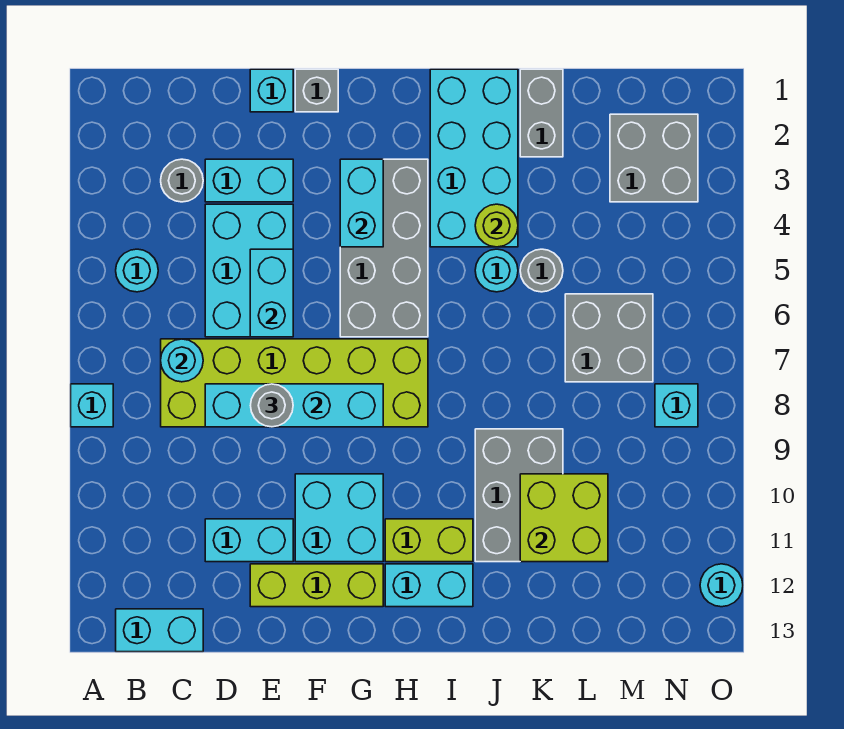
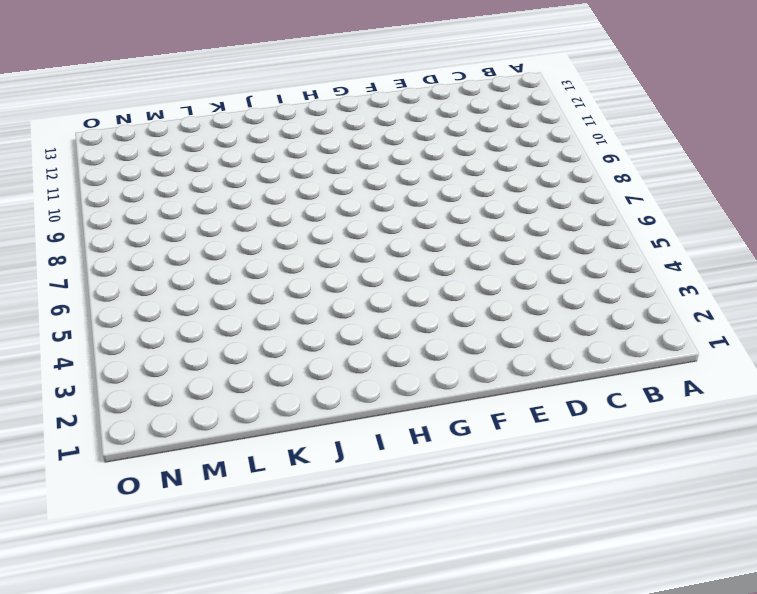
none -> cyan 1x1 brick [71,384,113,427]
none -> cyan 1x1 round brick [116,249,158,292]
none -> cyan 1x2 brick [116,609,203,652]
none -> grey 1x1 round brick [161,159,203,202]

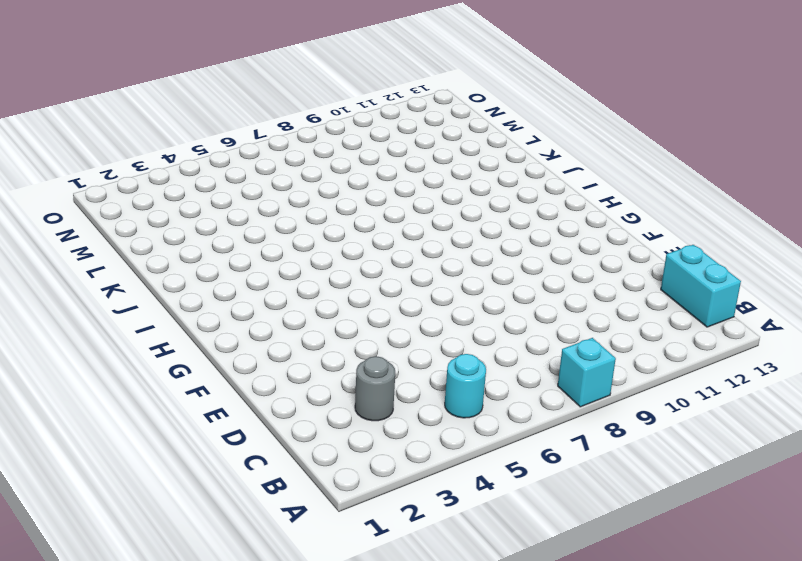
none -> lime 2x6 brick [161,339,428,427]
none -> cyan 1x2 brick [205,159,293,202]
none -> cyan 2x3 brick [205,204,293,337]
none -> cyan 1x2 brick [205,519,293,562]

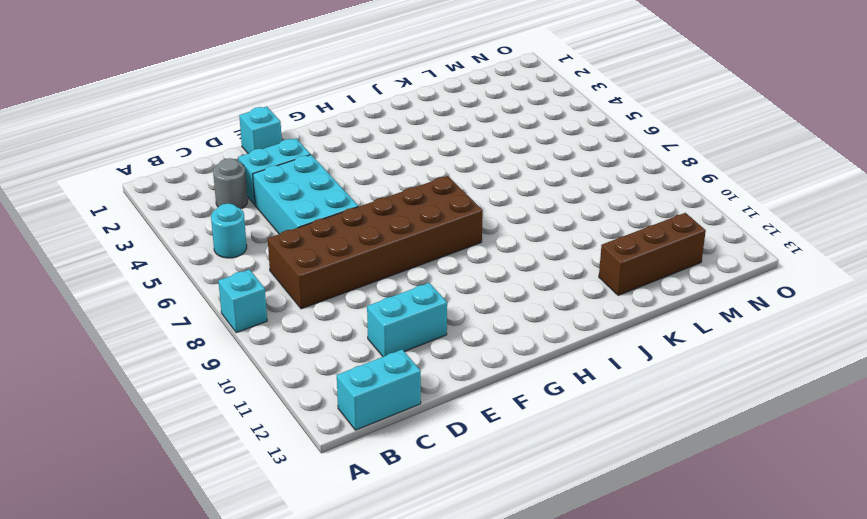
brown 2x6 brick [268,176,483,309] -> lime 2x6 brick [161,339,428,427]
brown 1x3 brick [599,213,706,295] -> none
none -> lime 1x3 brick [250,564,383,607]
none -> grey 1x1 brick [295,69,338,112]
none -> cyan 2x2 brick [295,474,383,562]
none -> grey 2x4 brick [340,159,428,337]

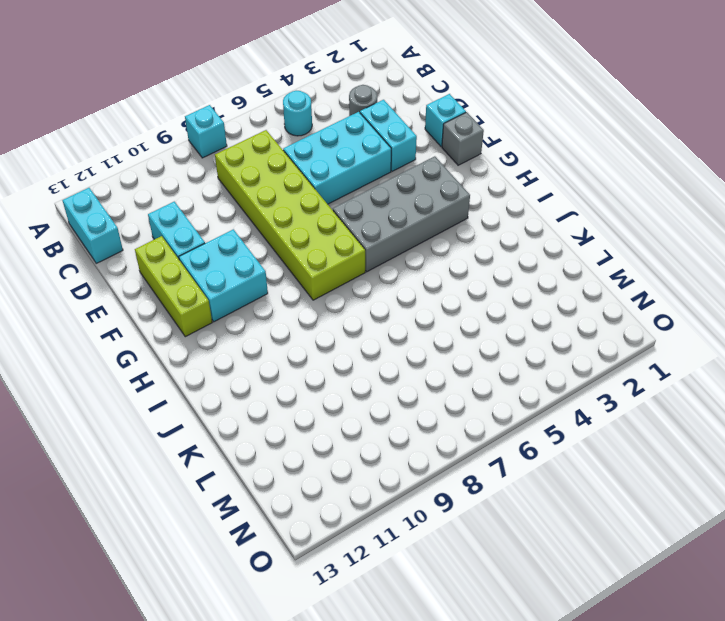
none -> lime 1x2 brick [385,519,473,562]
none -> cyan 1x2 brick [385,564,473,607]
none -> cyan 2x4 brick [430,69,518,247]
none -> cyan 1x1 round brick [475,249,518,292]

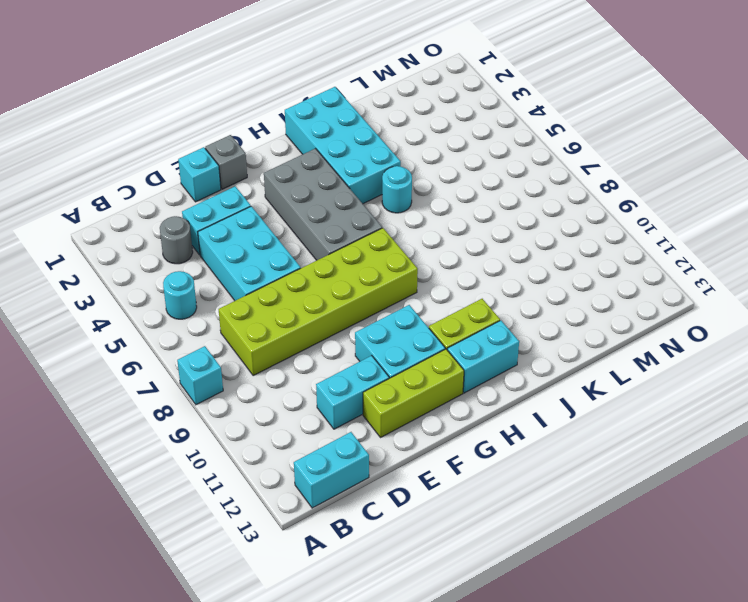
none -> grey 2x3 brick [475,429,563,562]
none -> grey 1x2 brick [520,69,563,157]
none -> grey 1x1 round brick [520,249,563,292]
none -> grey 2x2 brick [565,294,653,382]

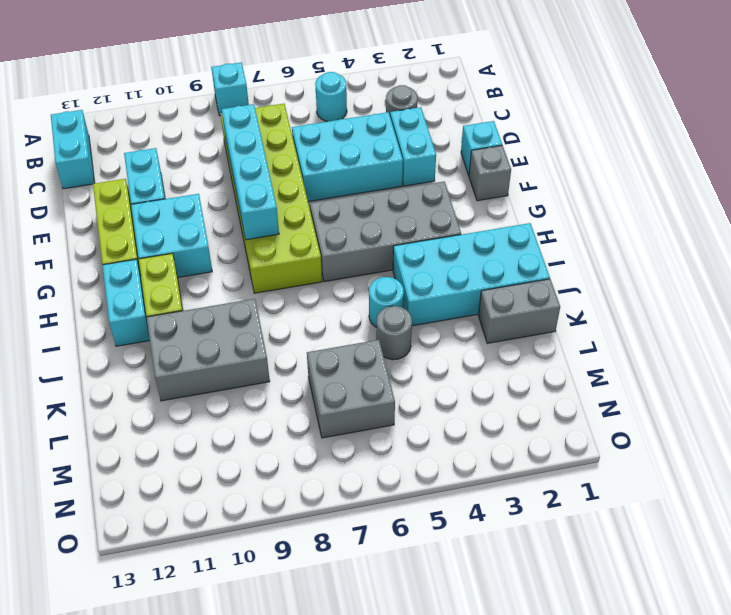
none -> grey 2x2 brick [610,114,698,202]
none -> cyan 1x1 brick [655,384,698,427]
none -> cyan 1x1 round brick [700,564,743,607]
none -> cyan 1x1 round brick [161,339,203,382]

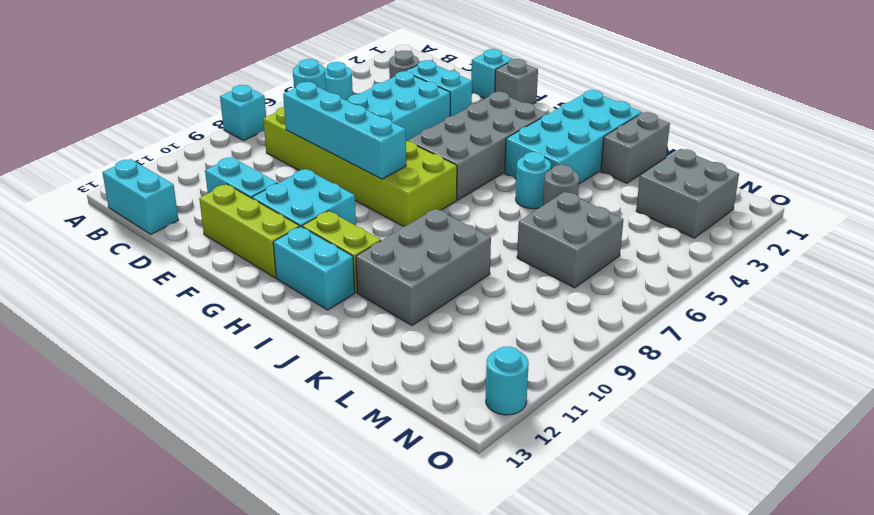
none -> cyan 1x1 brick [655,384,698,427]
none -> cyan 1x2 brick [250,249,293,337]
none -> cyan 1x2 brick [340,159,383,247]
none -> lime 1x1 round brick [475,204,518,247]

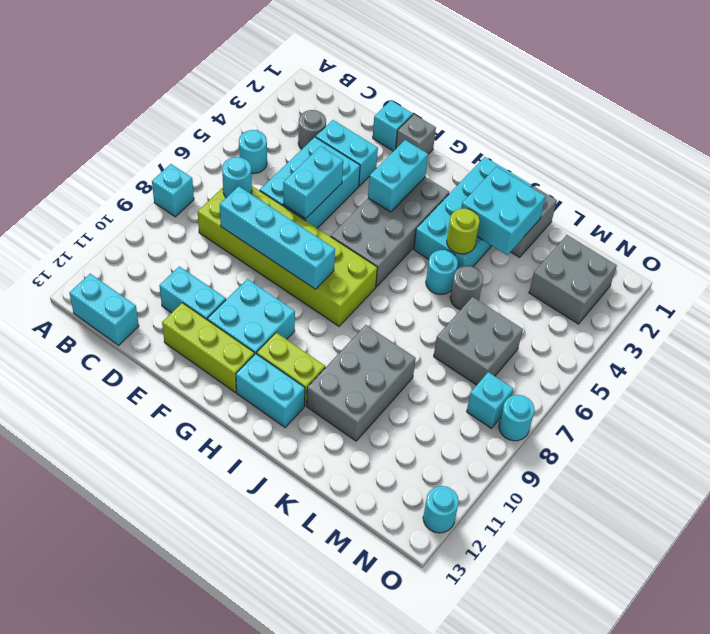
cyan 2x2 brick [461,167,546,255] -> none
cyan 1x1 round brick [499,395,535,441] -> none
none -> lime 2x2 brick [520,474,608,562]
none -> grey 1x1 round brick [251,384,293,427]

